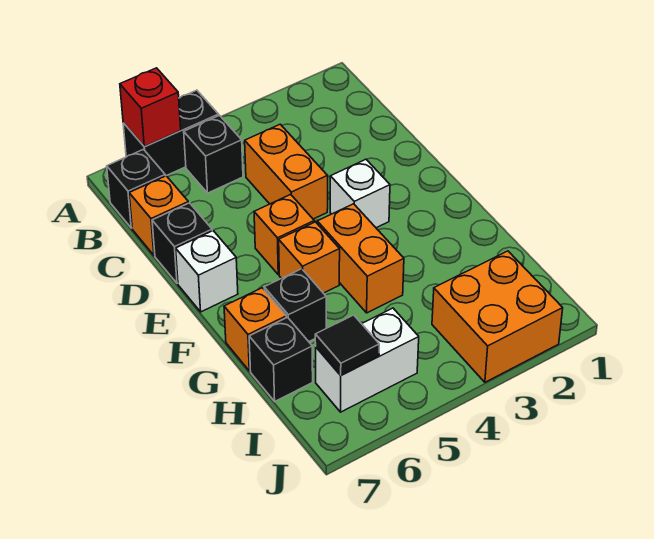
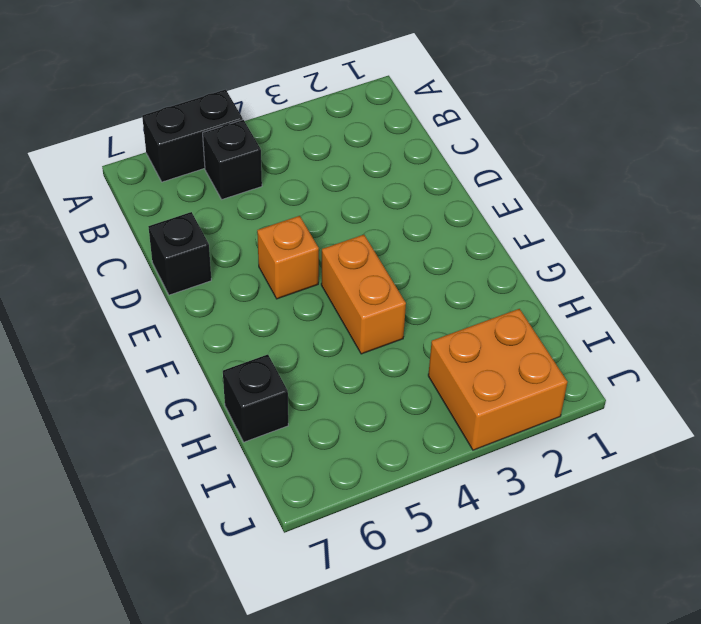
none -> black 1x1 brick [107,149,165,228]
none -> orange 1x2 brick [245,124,328,219]
none -> orange 1x1 brick [129,176,188,255]

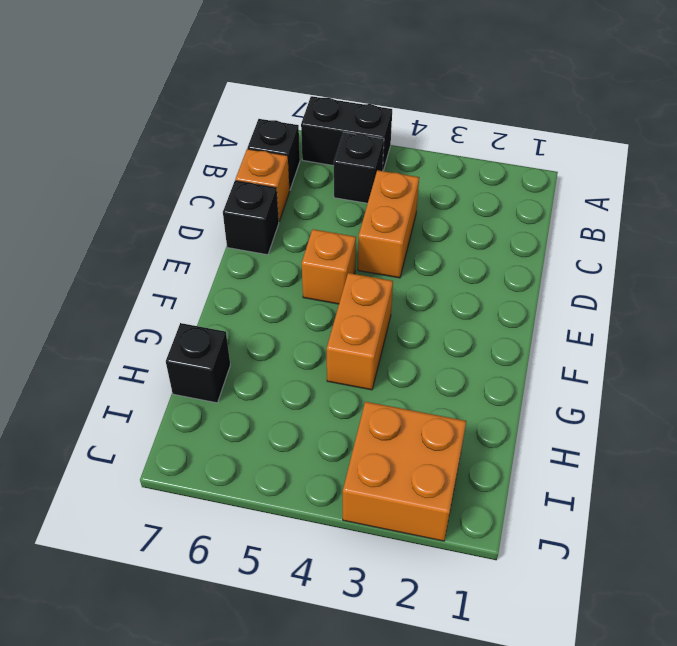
none -> white 1x1 brick [330,159,390,228]
none -> white 1x1 brick [176,231,238,312]
none -> orange 1x1 brick [279,222,340,293]

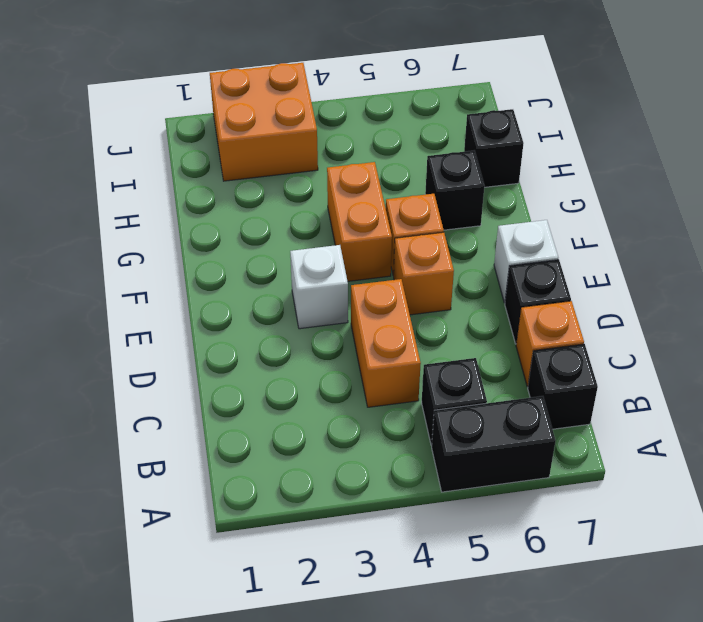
none -> orange 1x1 brick [224,288,286,371]
none -> white 1x2 brick [316,308,419,412]
none -> red 1x1 brick [120,68,181,147]

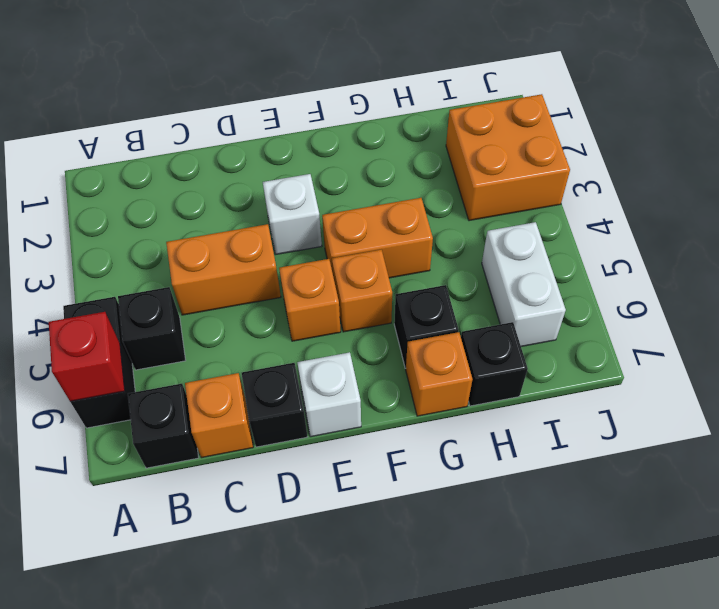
none -> black 1x1 tile [315,315,379,375]

